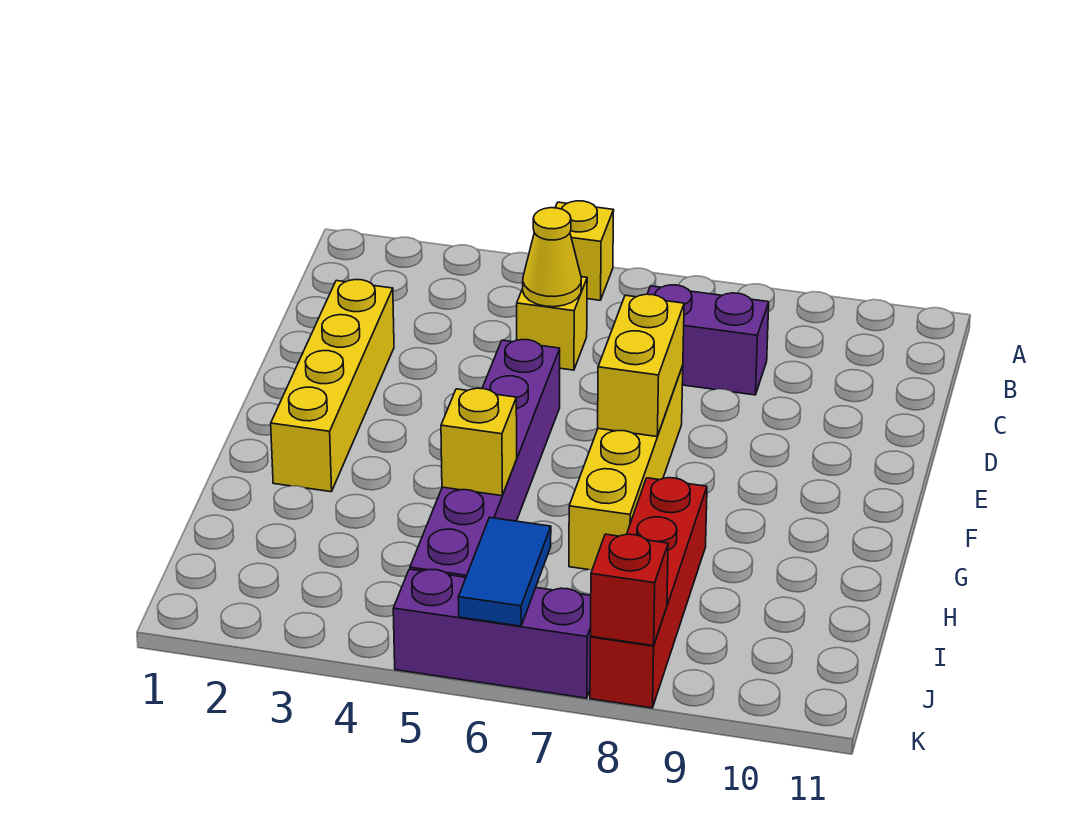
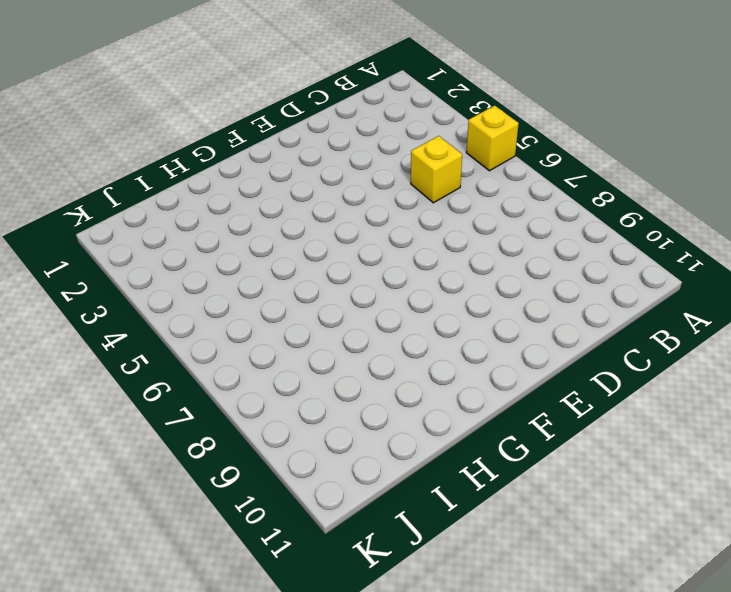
none -> purple 1x2 brick [648,285,769,395]
none -> yellow 1x4 brick [271,280,394,492]
none -> purple 1x6 brick [410,340,560,577]

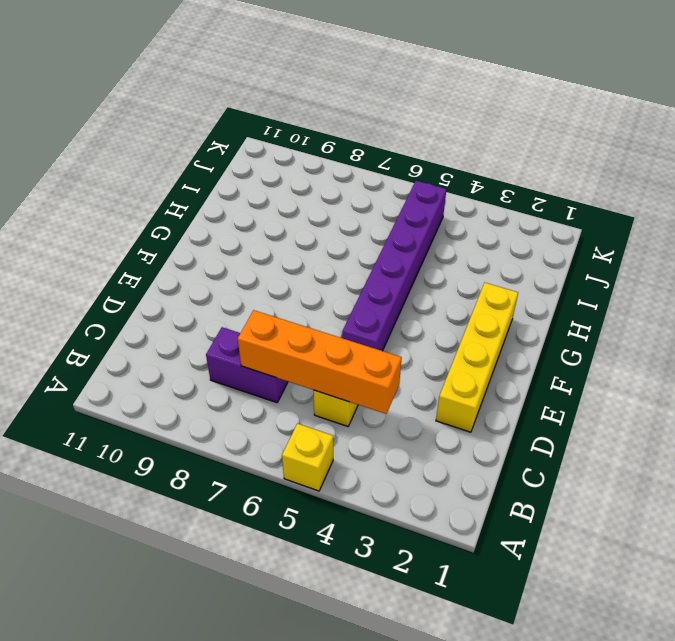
orange 1x4 brick [238,310,402,414] -> yellow 1x1 cone [523,208,581,307]
none -> yellow 1x4 brick [569,366,683,570]
none -> red 1x4 brick [590,478,707,708]
none -> purple 1x3 brick [393,569,591,698]

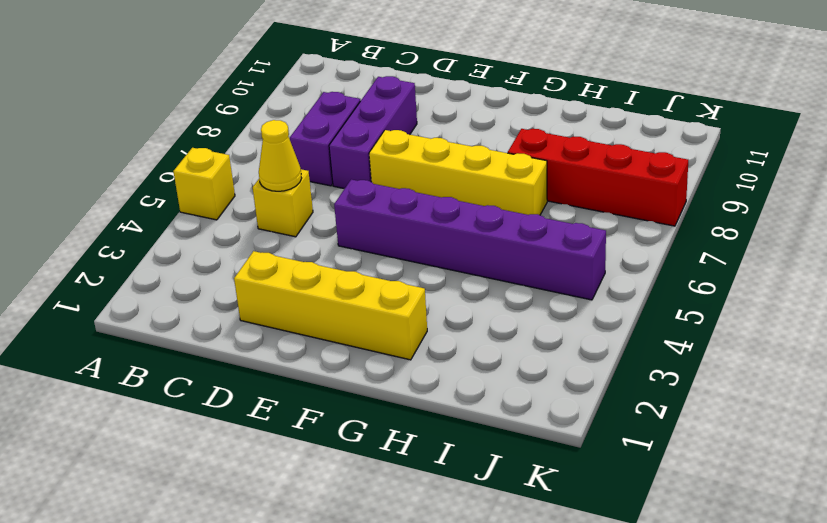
purple 1x3 brick [329,76,417,189] -> purple 1x3 brick moved to [393,569,591,698]
none -> yellow 1x2 brick [598,294,684,437]
none -> yellow 1x1 brick [441,388,517,496]
none -> blue 1x2 tile [458,517,551,626]

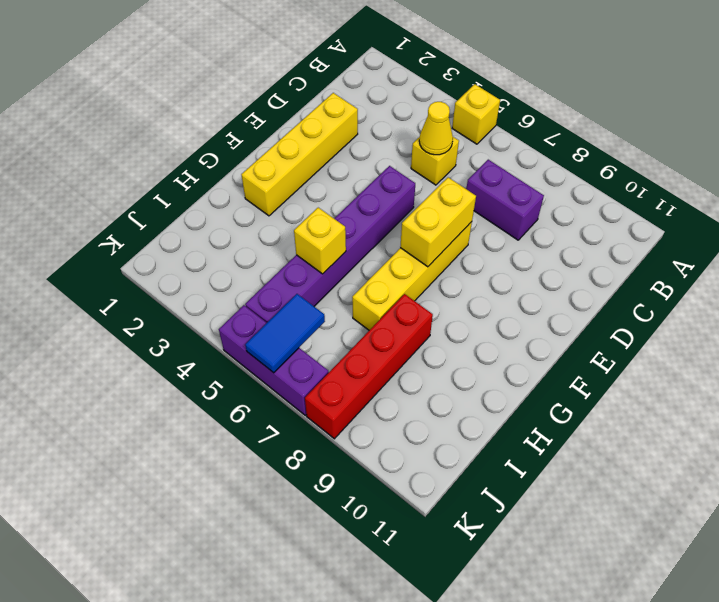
none -> red 1x1 brick [590,534,668,646]

